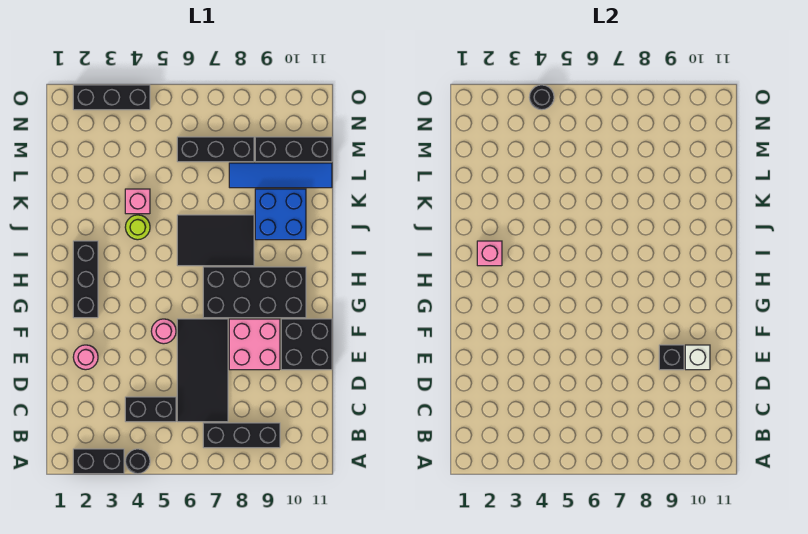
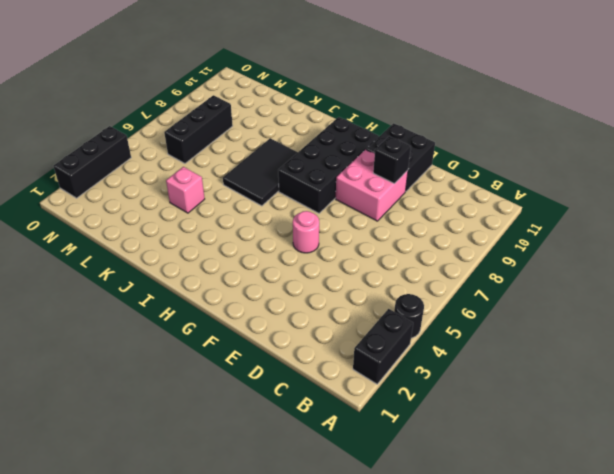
none -> black 1x3 brick [203,423,280,448]
none -> black 1x2 brick [125,397,176,422]
none -> black 2x4 tile [177,319,228,422]

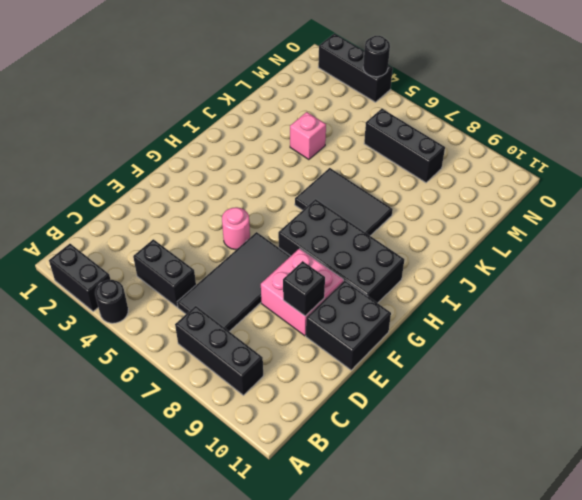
none -> pink 1x1 round brick [73,345,98,370]
none -> black 1x3 brick [73,241,98,318]
none -> lime 1x1 round brick [125,215,150,240]

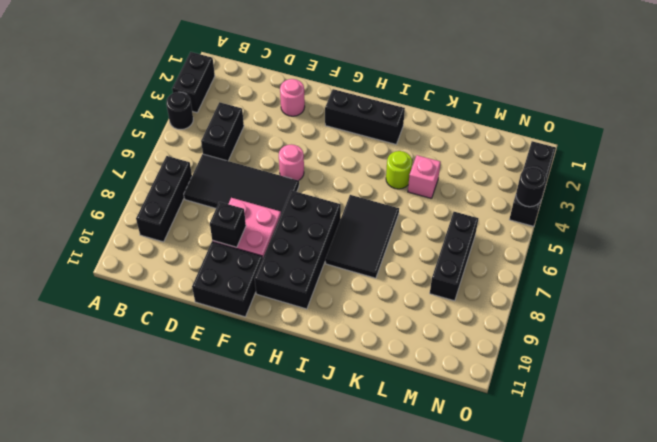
none -> blue 2x2 brick [255,189,306,240]
none -> blue 1x4 tile [229,163,332,188]
none -> black 1x3 brick [255,137,332,162]

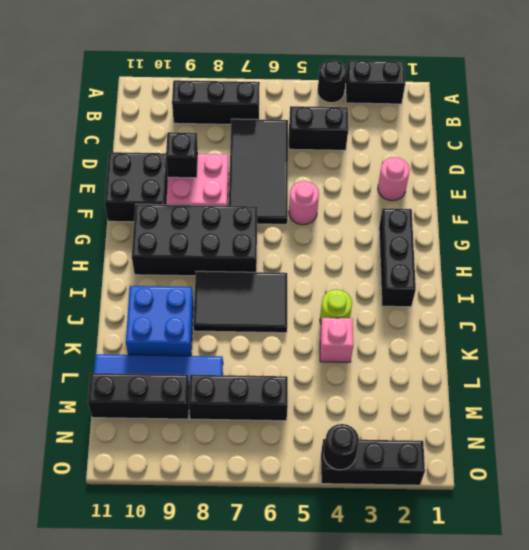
none -> white 1x1 brick [685,345,710,370]
none -> pink 1x1 brick [477,241,502,266]

